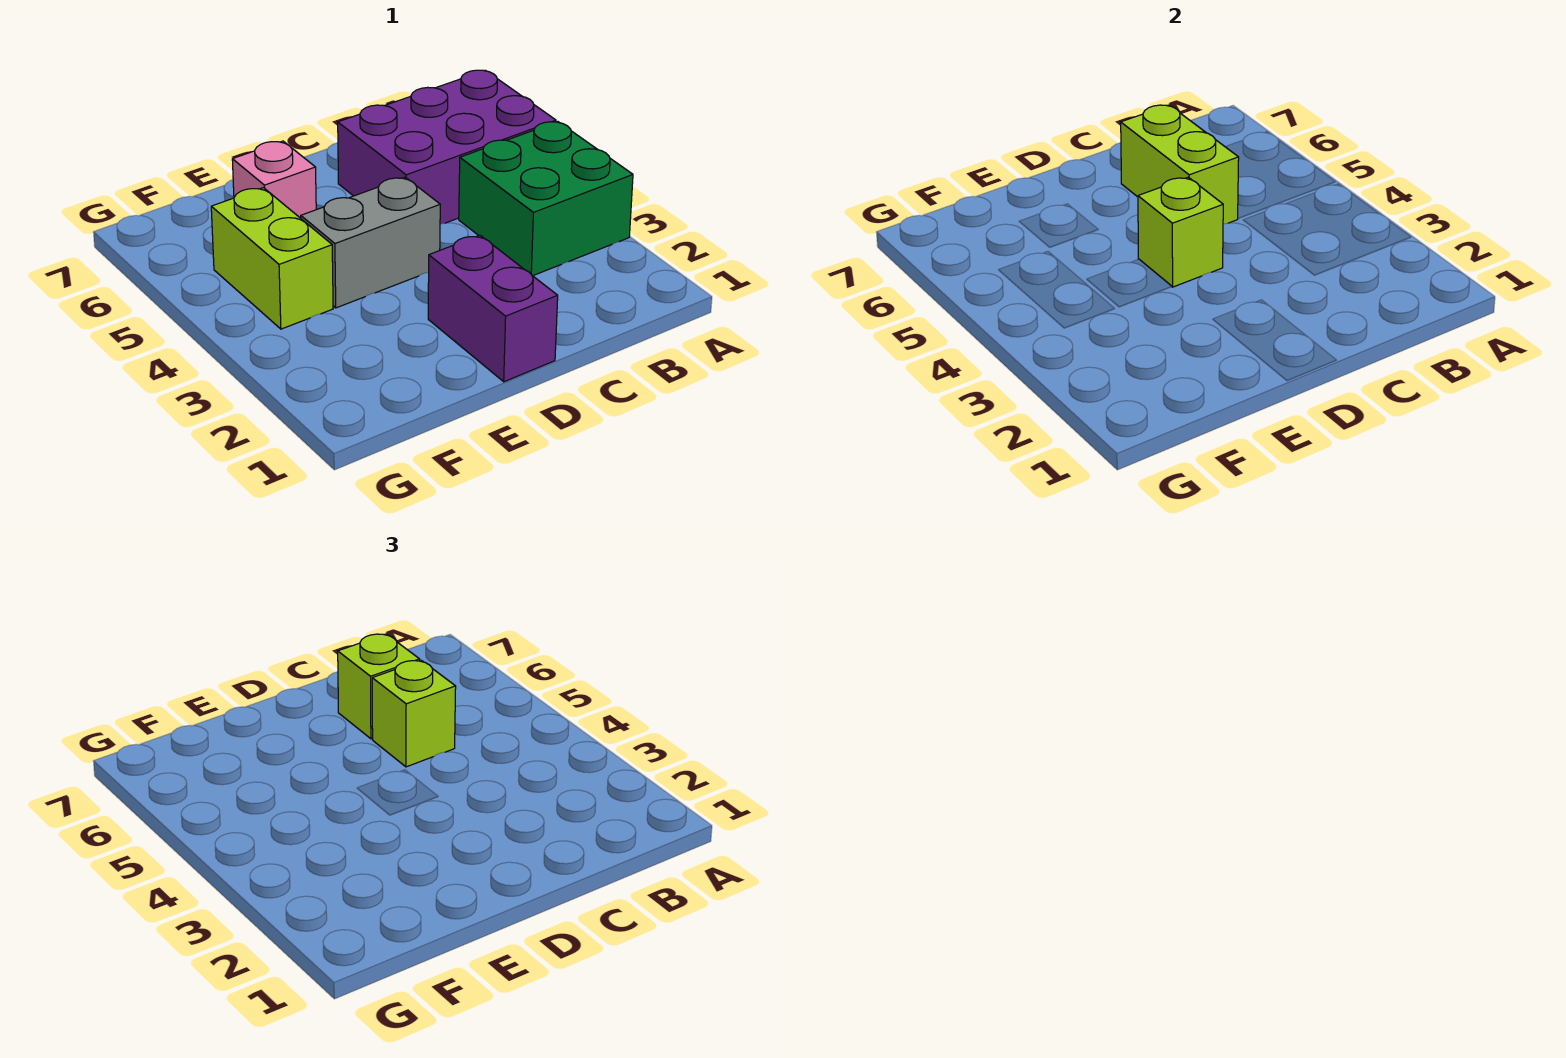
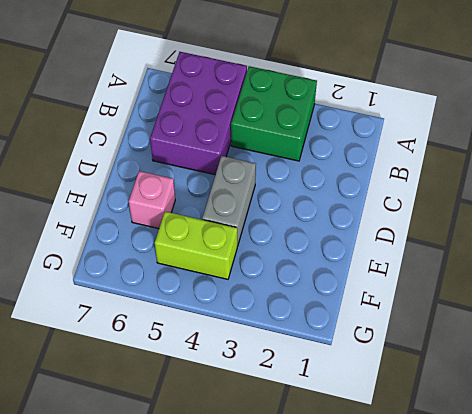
none -> purple 1x2 brick [428,235,558,382]
none -> lime 1x2 brick [1121,105,1239,224]

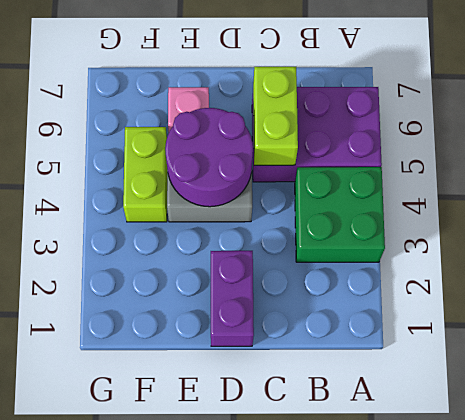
purple 2x2 round brick [165,108,253,207] -> lime 1x1 brick [1138,177,1223,287]
none -> lime 1x1 brick [372,660,456,767]
none -> lime 1x1 brick [338,634,420,739]

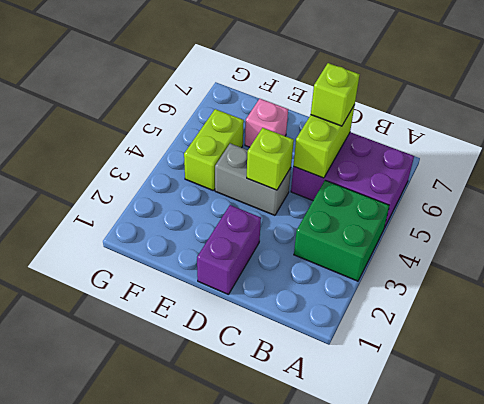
none -> lime 1x1 brick [372,660,456,767]

